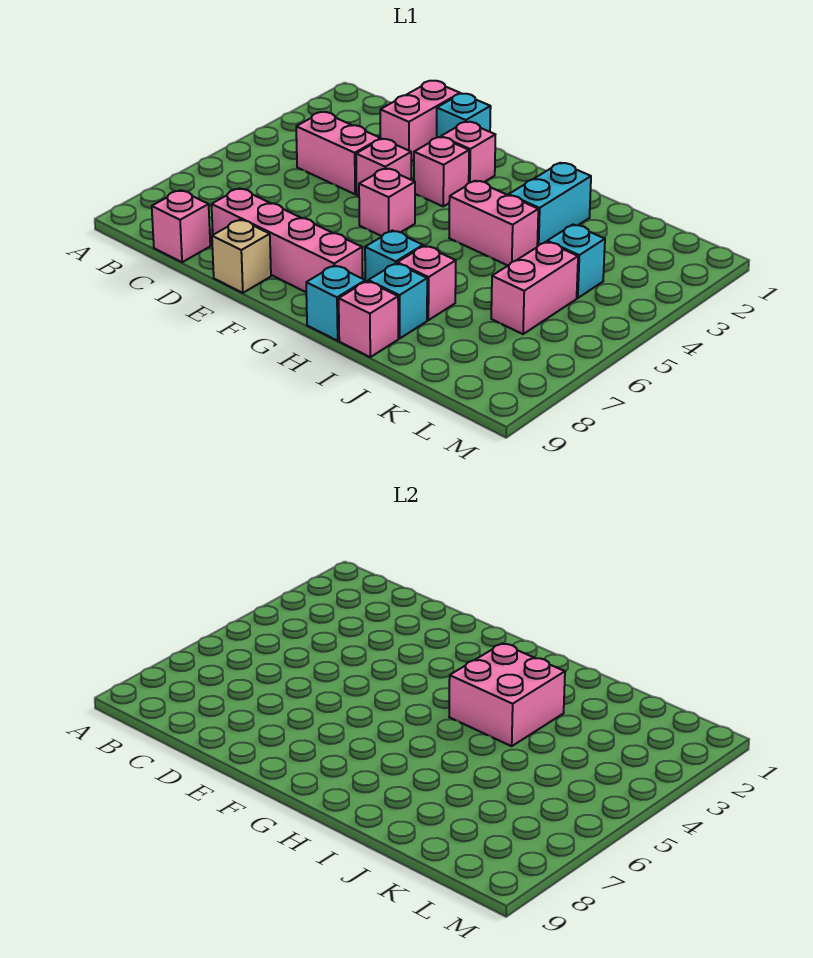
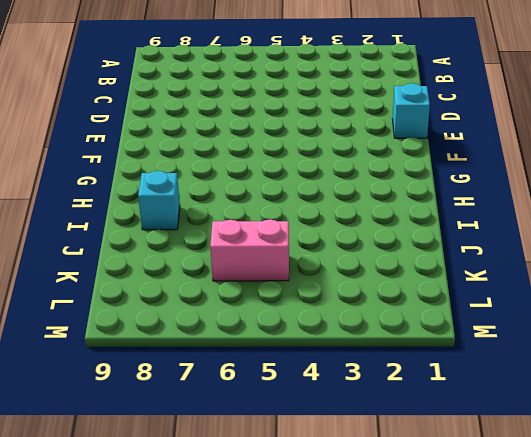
none -> pink 1x2 brick [296,112,381,194]
none -> pink 1x1 brick [152,190,210,262]
none -> pink 1x2 brick [380,81,460,162]

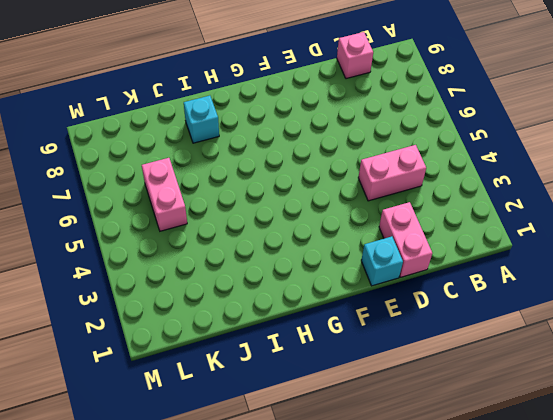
none -> pink 1x4 brick [212,188,362,292]
none -> pink 1x1 brick [356,139,411,196]
none -> tan 1x1 brick [212,220,271,293]

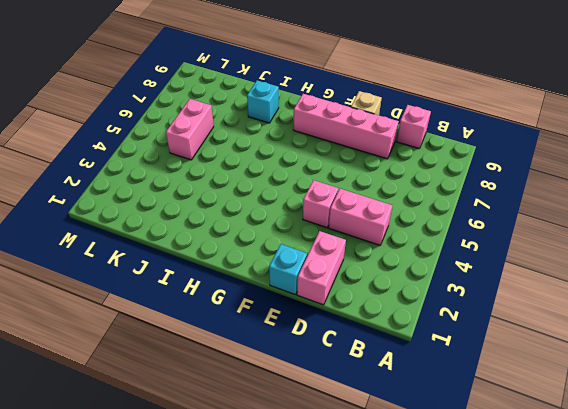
none -> pink 1x1 brick [441,122,495,183]
none -> pink 1x1 brick [414,137,469,206]
none -> pink 1x1 brick [359,168,415,236]

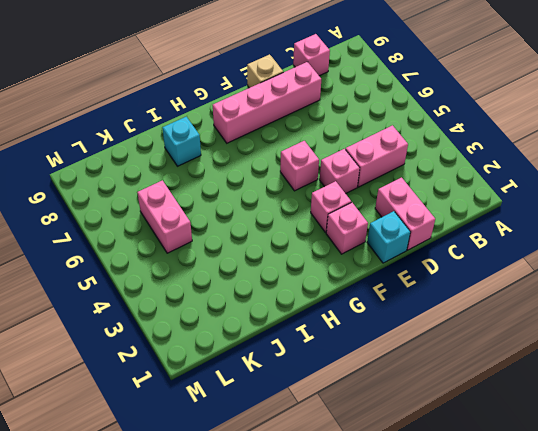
none -> pink 1x2 brick [449,181,538,265]
none -> cyan 1x1 brick [365,231,423,282]
none -> cyan 1x1 brick [306,265,365,341]

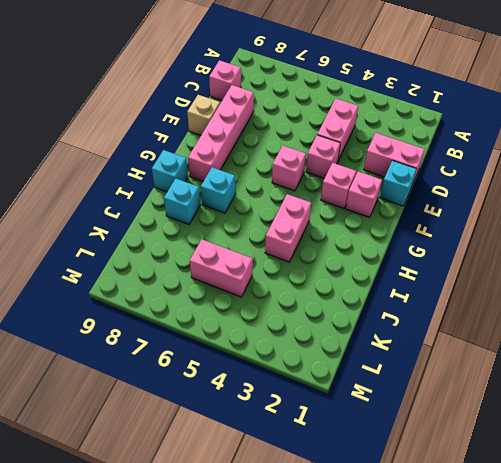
none -> cyan 1x2 brick [509,163,591,247]
none -> pink 1x1 brick [397,246,456,320]
none -> pink 1x1 brick [339,281,398,357]

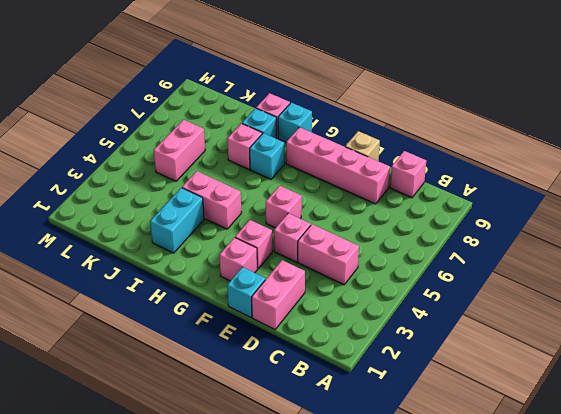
none -> cyan 1x1 brick [547,225,605,298]
none -> pink 2x2 brick [449,644,565,746]

